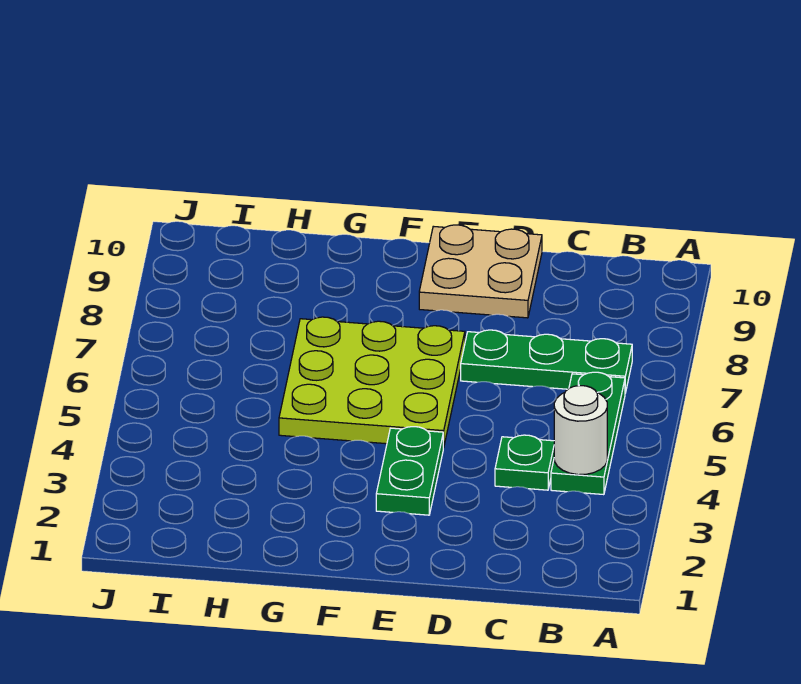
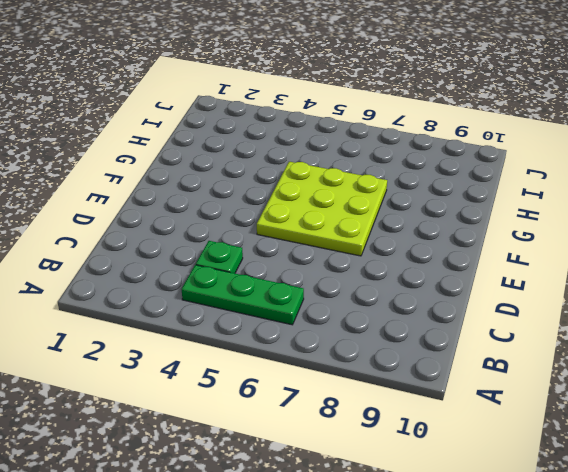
none -> green 1x3 plate [461,330,632,393]
none -> tan 2x2 plate [419,225,542,318]

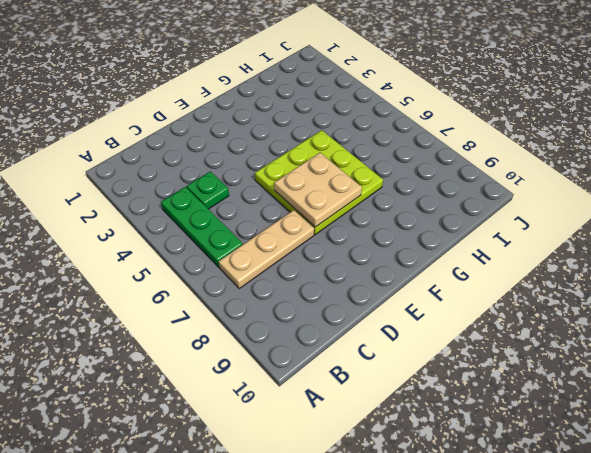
tan 1x3 plate [219,210,314,288] -> green 1x3 plate [461,330,632,393]
tan 2x2 plate [274,153,362,227] -> tan 2x2 plate moved to [419,225,542,318]
none -> green 1x2 plate [376,427,443,515]
none -> white 1x1 round brick [554,386,607,475]

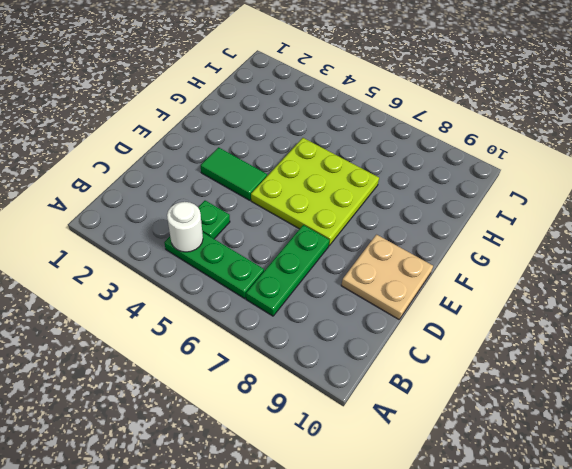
green 1x2 tile [201,147,267,200] -> green 1x2 plate [376,427,443,515]

